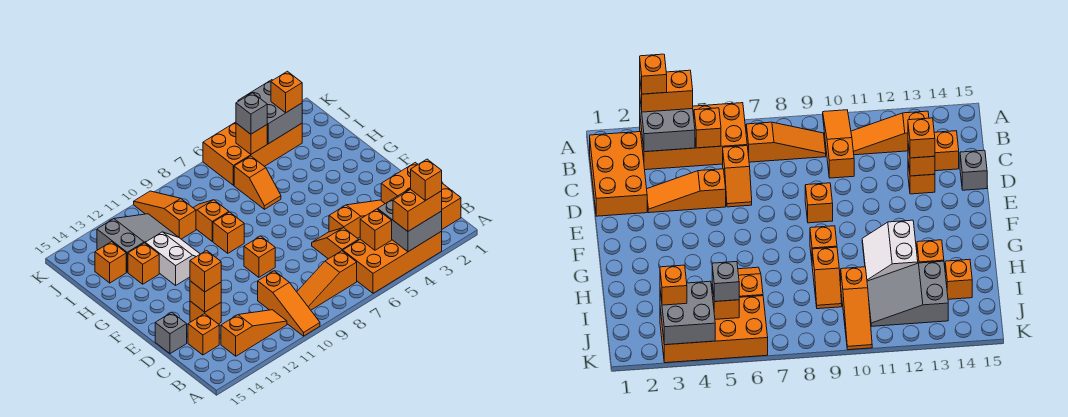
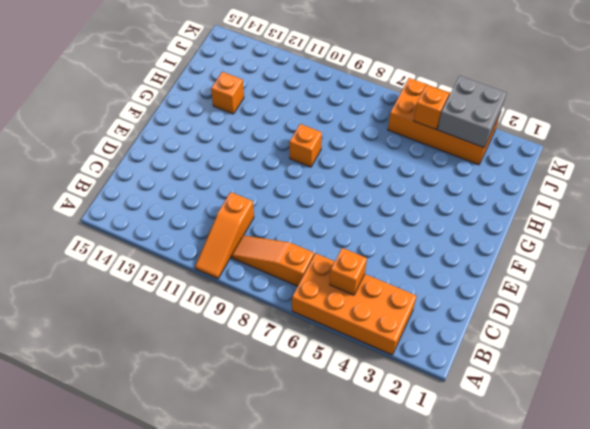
none -> orange 2x3 brick [381,163,461,229]
none -> orange 1x3 slope [221,310,287,356]
none -> orange 1x2 slope [312,228,358,259]
none -> orange 1x1 brick [188,314,219,355]

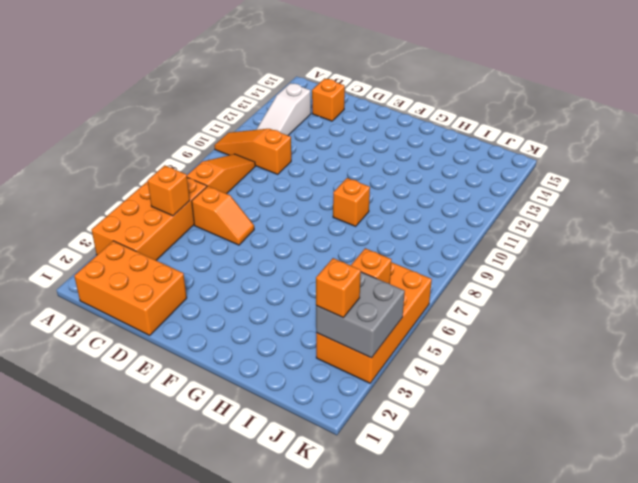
white 1x3 slope [256,83,311,135] -> orange 1x3 slope [221,310,287,356]
none -> orange 1x3 slope [329,200,385,238]
none -> orange 1x1 brick [190,301,221,324]
none -> grey 1x1 brick [155,312,187,354]
none -> orange 1x1 brick [244,236,275,277]

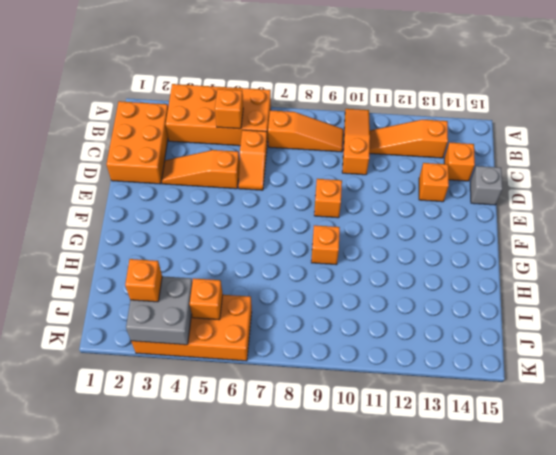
none -> white 2x2 slope [145,232,200,285]
none -> orange 1x2 slope [234,156,281,209]
none -> orange 1x2 slope [193,200,229,241]
none -> orange 1x1 brick [128,243,159,284]

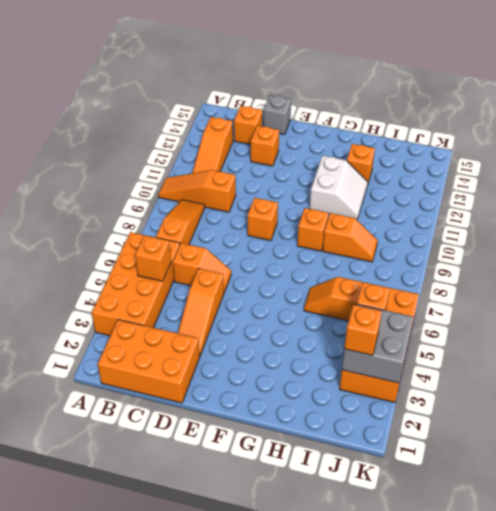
white 2x2 slope [310,156,368,220] -> white 2x2 slope turned to [145,232,200,285]
none -> orange 1x3 slope [134,191,196,239]
none -> grey 2x3 slope [97,214,178,272]
none -> orange 1x1 brick [95,242,126,283]
none -> grey 2x2 brick [378,188,442,252]

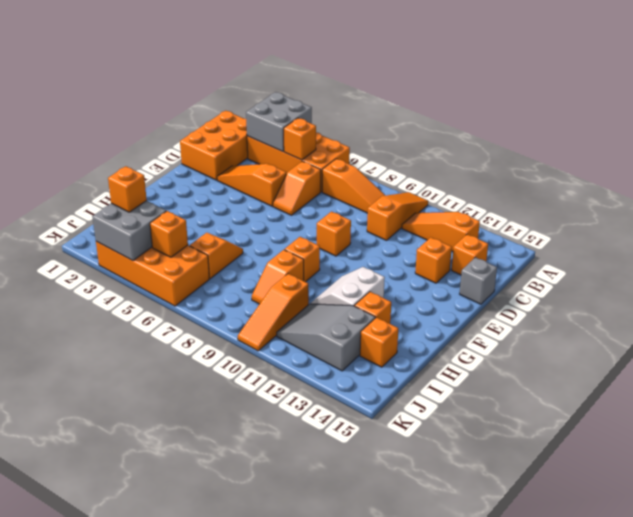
none -> orange 1x1 brick [190,281,221,312]
none -> orange 1x2 brick [393,189,442,231]
none -> orange 1x1 brick [190,251,221,292]
none -> grey 1x1 brick [236,93,267,134]

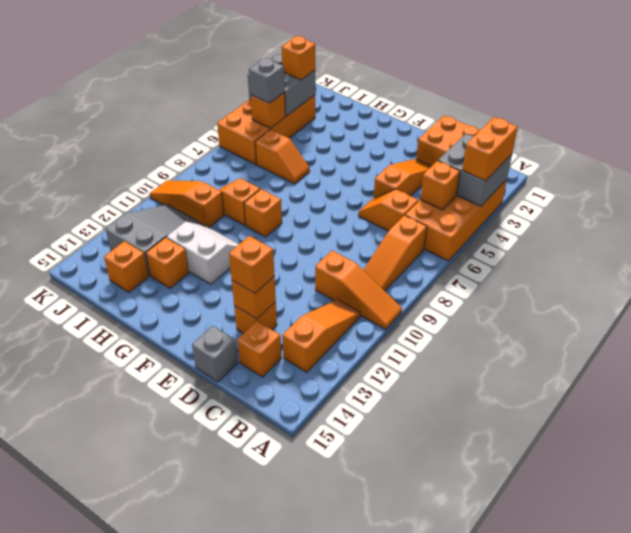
none -> orange 1x1 brick [244,236,275,277]
none -> orange 1x1 brick [411,159,442,201]

